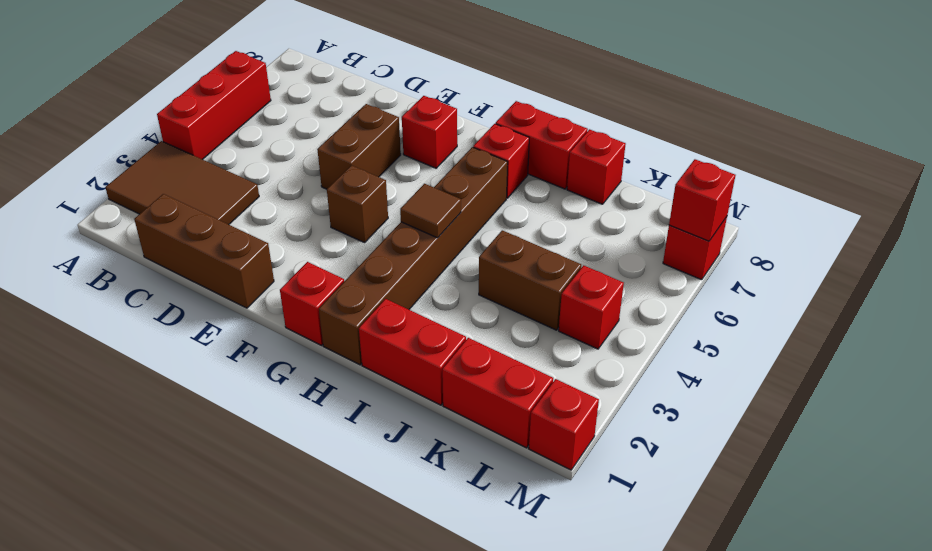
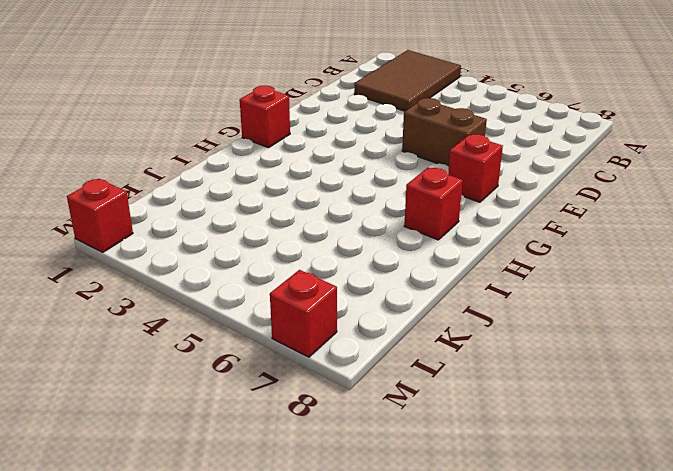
none -> red 1x3 brick [157,51,271,160]
none -> brown 1x3 brick [134,194,274,308]
none -> brown 1x1 brick [327,165,388,243]

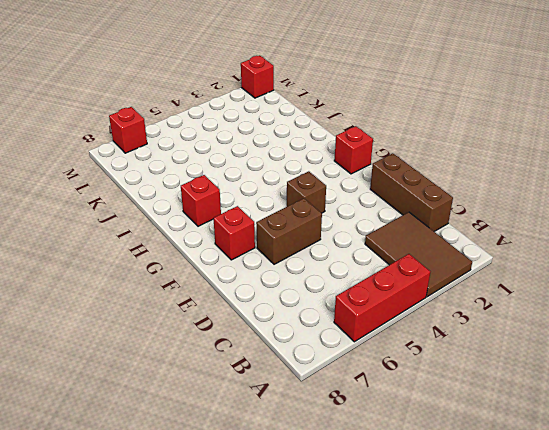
none -> brown 1x6 brick [319,147,508,365]
none -> red 1x2 brick [496,101,588,189]
none -> red 1x2 brick [359,299,466,405]

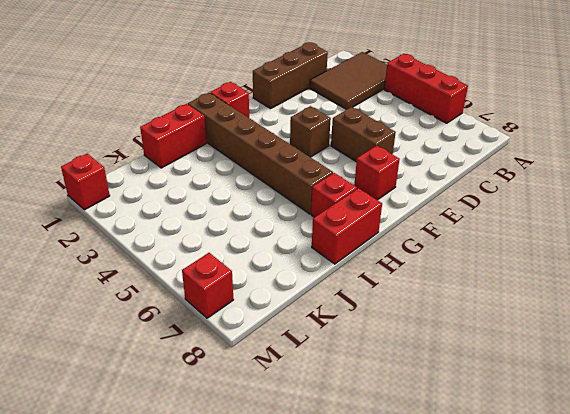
none -> brown 1x2 brick [479,230,581,330]
none -> red 1x1 brick [567,129,626,204]
none -> red 1x2 brick [442,338,553,448]

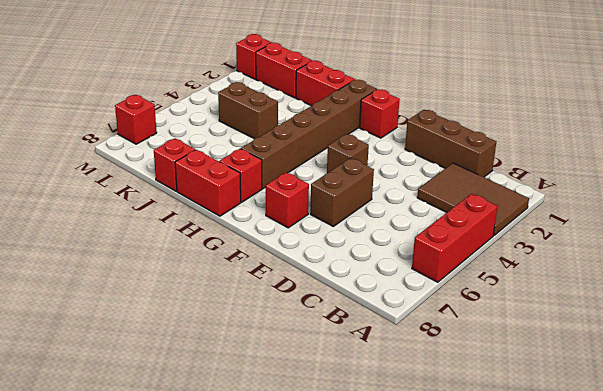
none -> red 1x1 brick [559,265,624,349]
none -> brown 1x1 tile [400,184,461,238]
none -> red 1x1 brick [669,159,736,241]

